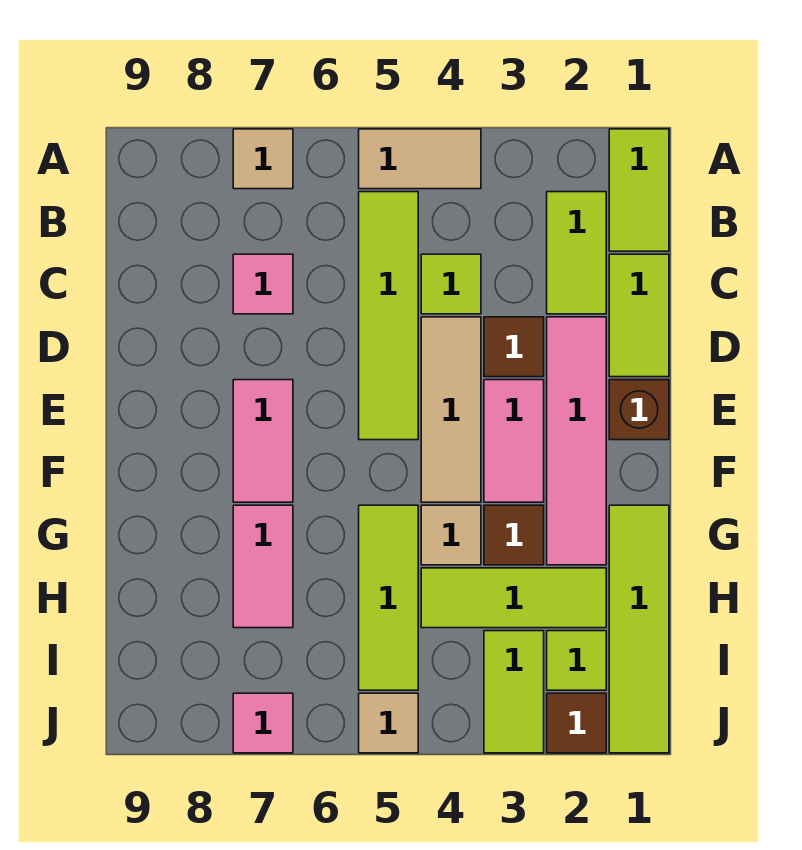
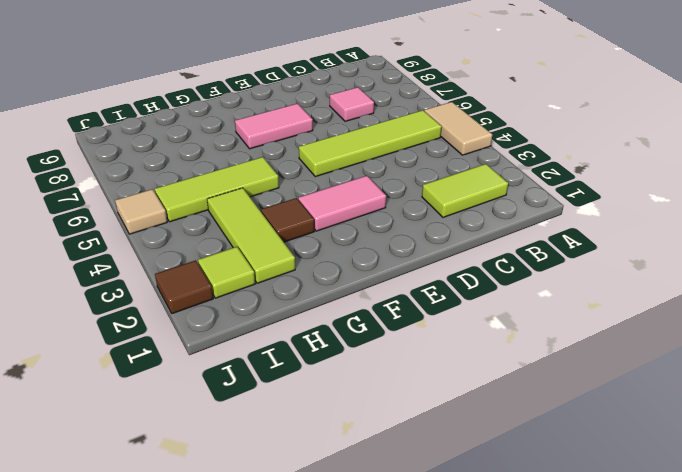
none -> lime 1x2 tile [609,129,669,251]
none -> tan 1x1 tile [233,129,293,189]
none -> lime 1x2 tile [609,254,669,377]

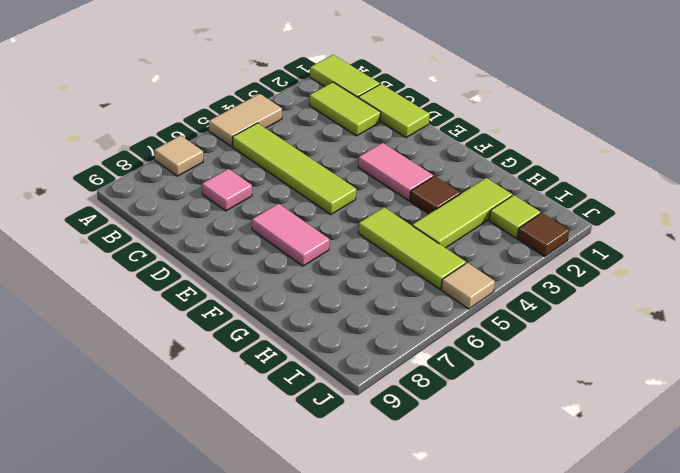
none -> lime 1x1 tile [421,254,481,314]
none -> pink 1x4 tile [547,317,606,565]
none -> brown 1x1 tile [484,317,544,377]

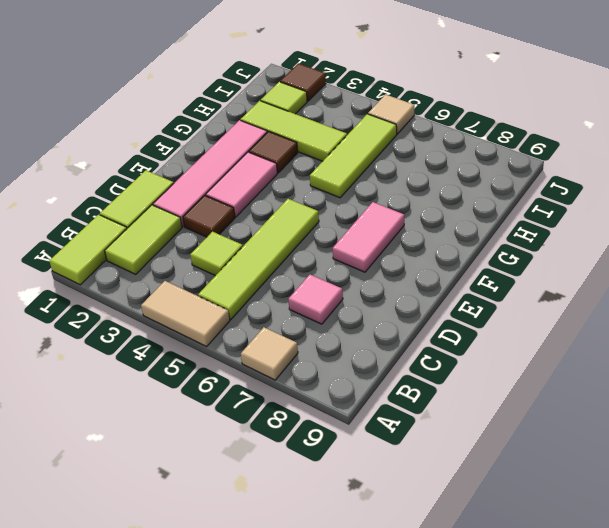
none -> tan 1x3 tile [421,317,481,502]
none -> brown 1x1 brick [609,380,669,440]
none -> lime 1x4 tile [609,505,669,753]

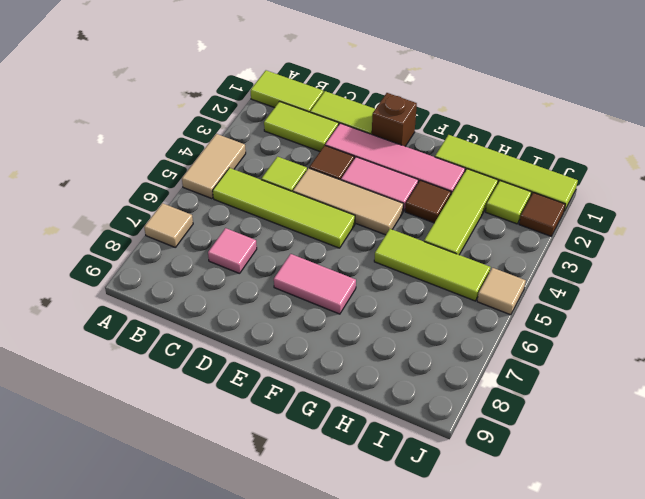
none -> tan 1x1 tile [421,505,481,565]
none -> pink 1x2 tile [233,505,293,628]
none -> lime 1x2 tile [484,631,544,753]

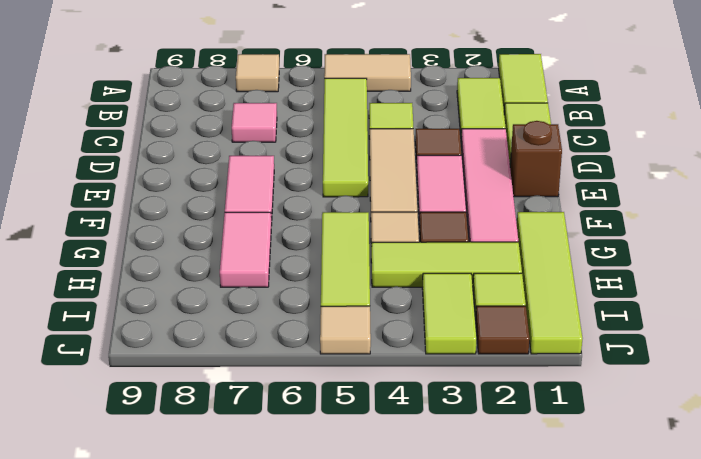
none -> pink 1x1 tile [233,693,293,753]

